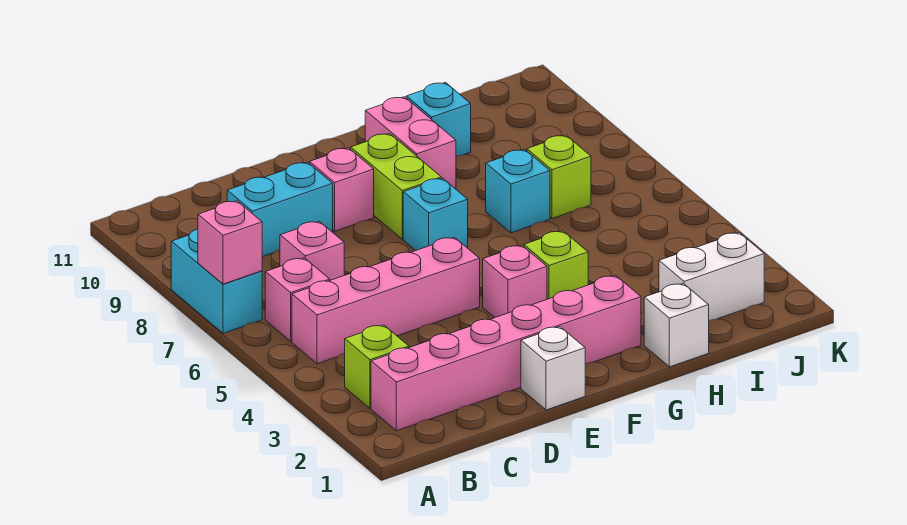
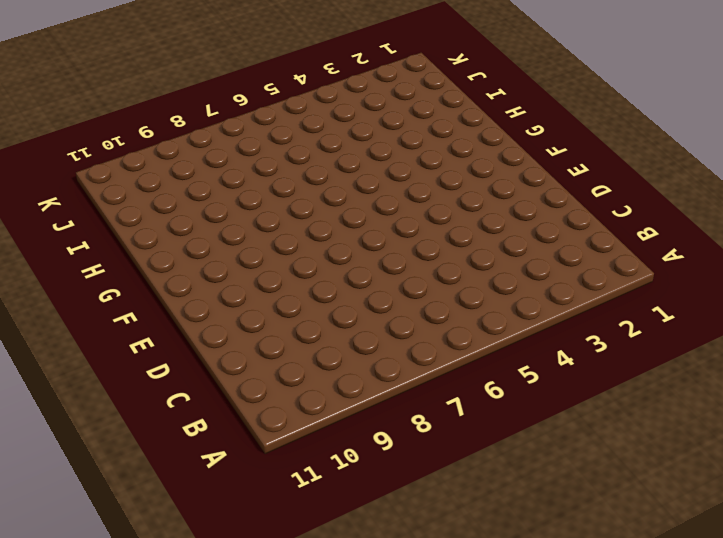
none -> cyan 1x2 brick [171,229,262,333]
none -> pink 1x6 brick [371,276,641,431]
none -> lime 1x1 brick [345,325,409,408]

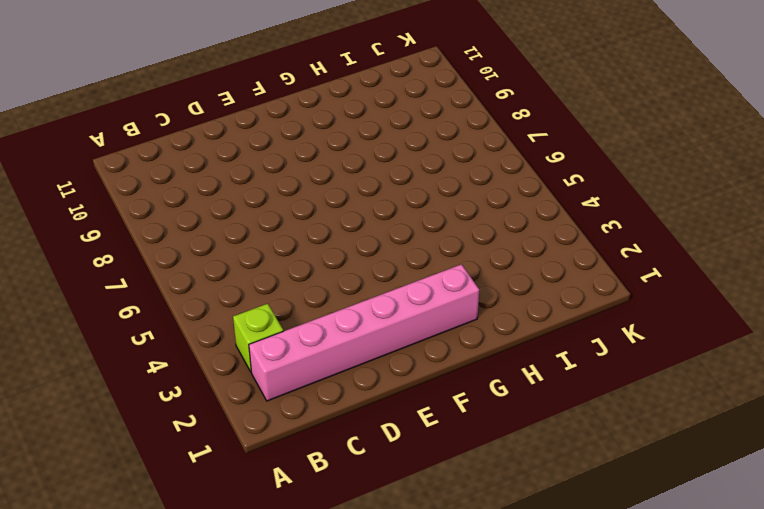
none -> cyan 1x2 brick [171,229,262,333]
none -> pink 1x4 brick [292,237,480,364]
none -> pink 1x1 brick [265,258,330,341]

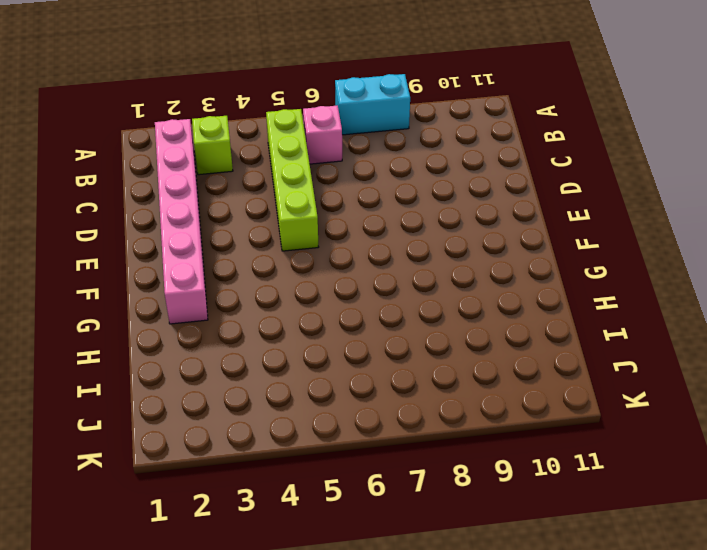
lime 1x4 brick [266,109,318,251] -> pink 1x4 brick [292,237,480,364]
none -> pink 1x1 brick [280,221,344,280]
none -> cyan 1x2 brick [227,162,333,257]
none -> white 1x1 brick [521,327,585,410]

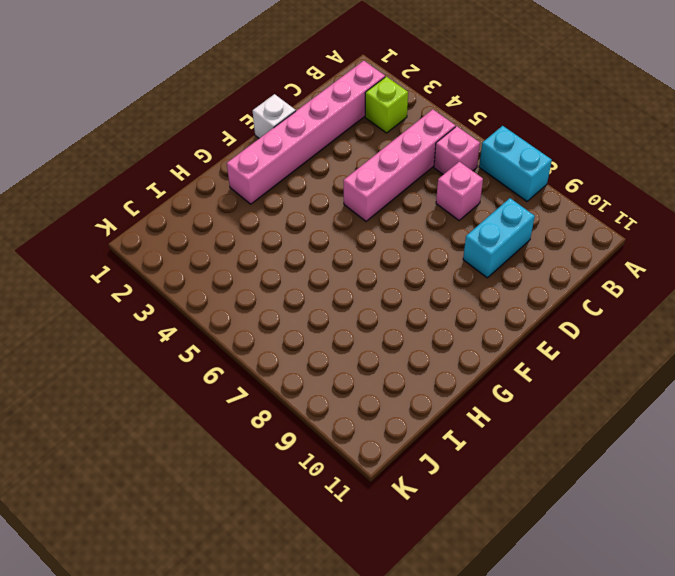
none -> pink 1x1 brick [310,148,374,231]
none -> pink 1x1 brick [483,245,547,317]
none -> cyan 1x1 brick [403,178,468,251]

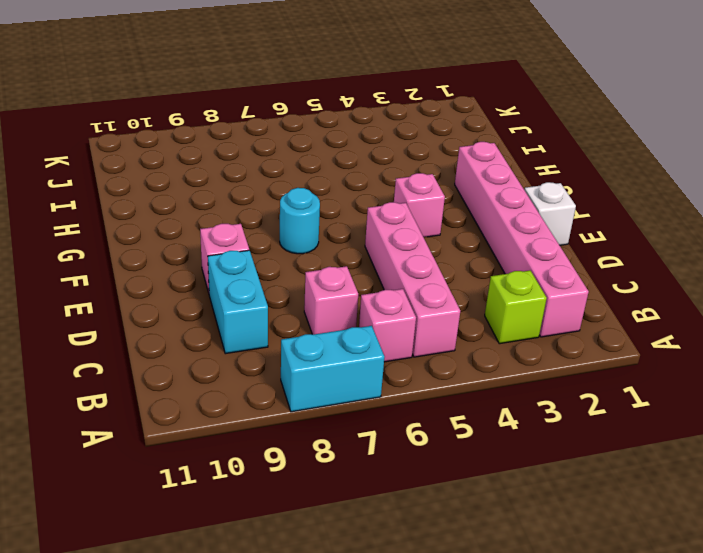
cyan 1x1 round brick [280,188,320,254] -> cyan 1x1 brick [403,178,468,251]
none -> lime 1x2 brick [351,133,441,239]
none -> lime 1x1 brick [524,231,588,299]
none -> pink 1x2 brick [365,97,456,189]

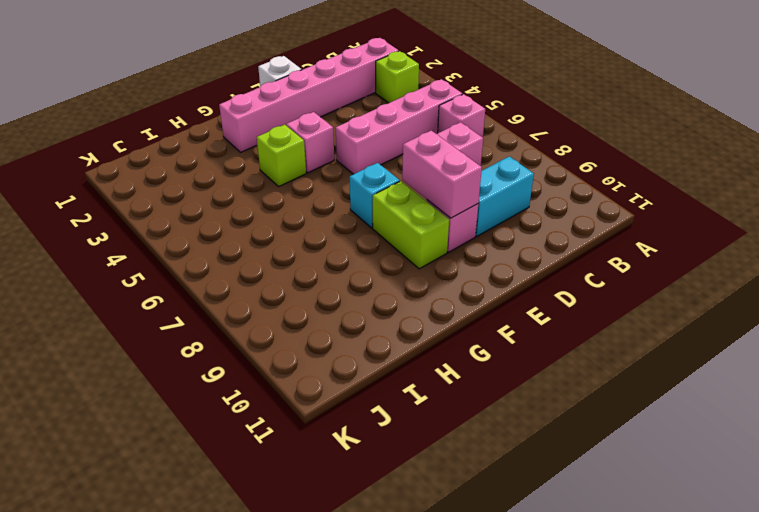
pink 1x2 brick [402,131,482,218] -> pink 1x2 brick moved to [365,97,456,189]
none -> cyan 1x2 brick [171,229,262,333]
none -> white 1x1 brick [644,284,709,367]
none -> cyan 1x1 brick [486,149,550,233]

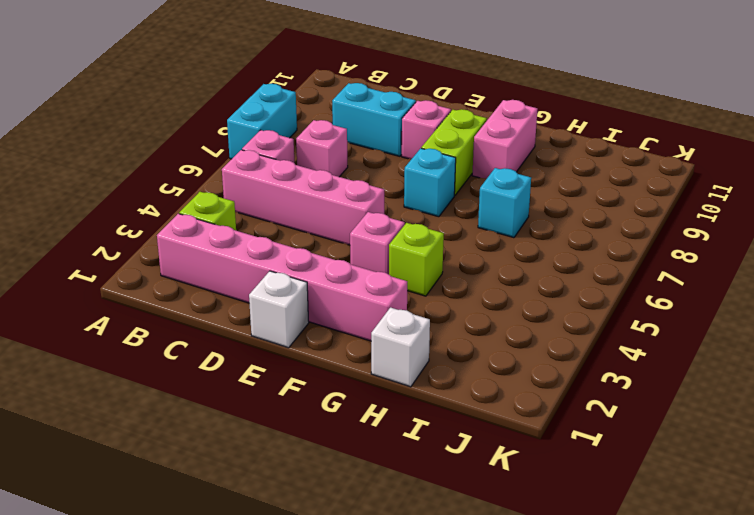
none -> cyan 1x1 brick [406,82,471,156]
none -> white 1x2 brick [659,233,764,321]
none -> lime 1x1 brick [527,135,591,219]

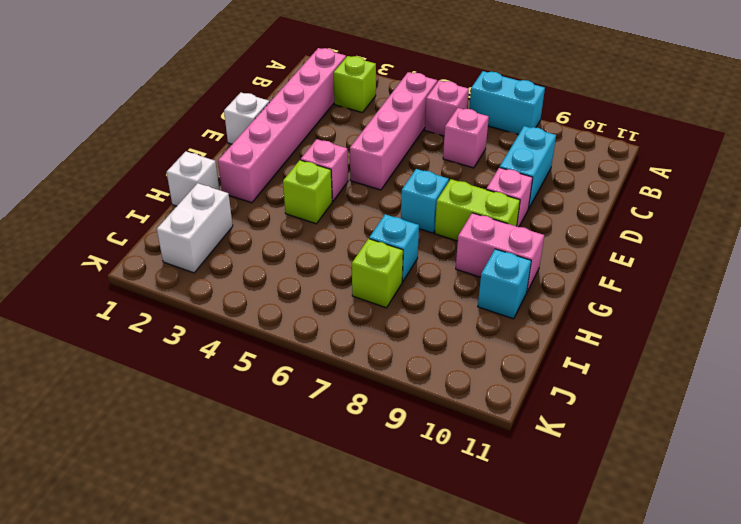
none -> pink 1x1 brick [198,201,262,284]

